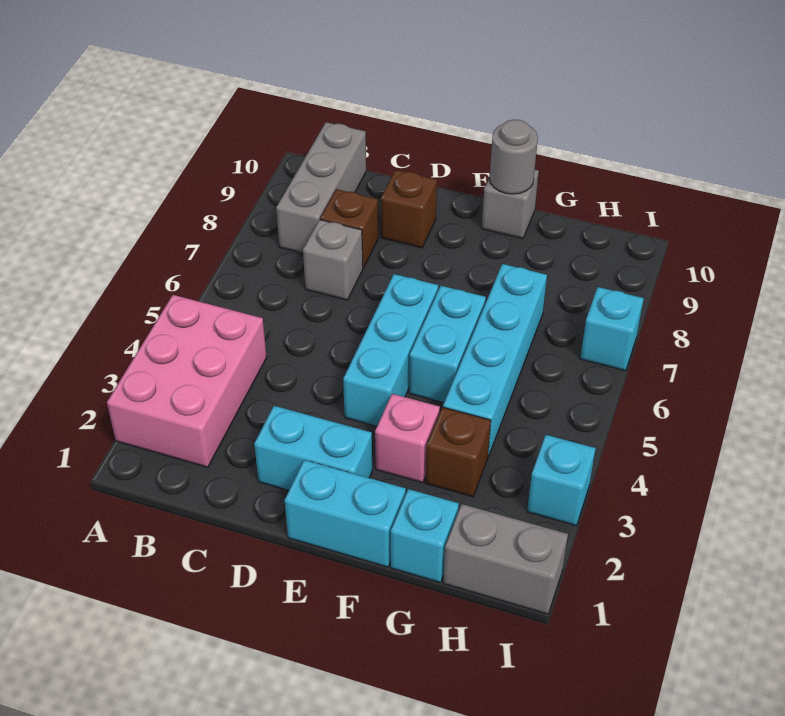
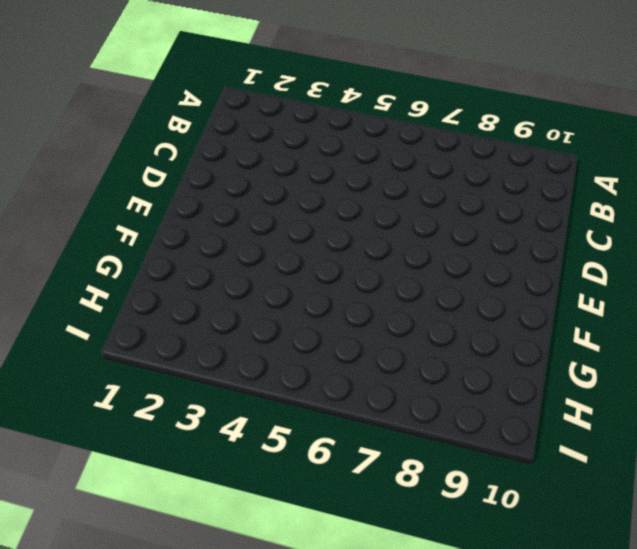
none -> pink 2x3 brick [107,295,267,467]
none -> grey 1x3 brick [276,122,366,253]
none -> grey 1x1 brick [303,220,363,300]

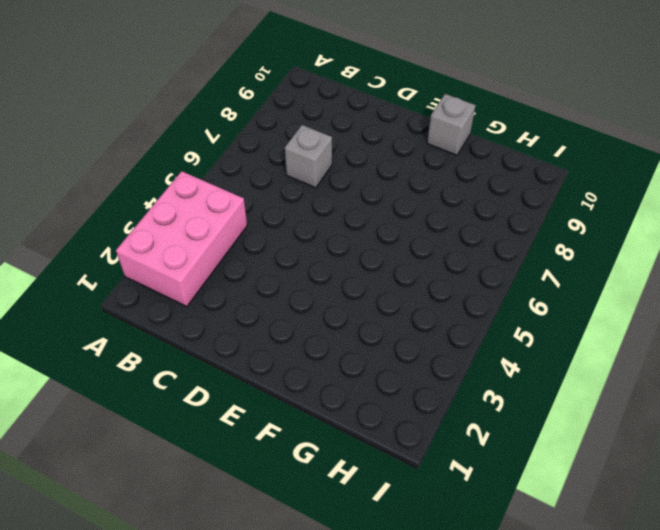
none -> grey 1x3 brick [276,122,366,253]
none -> brown 1x1 brick [320,189,378,268]
none -> cyan 1x2 brick [254,406,372,490]

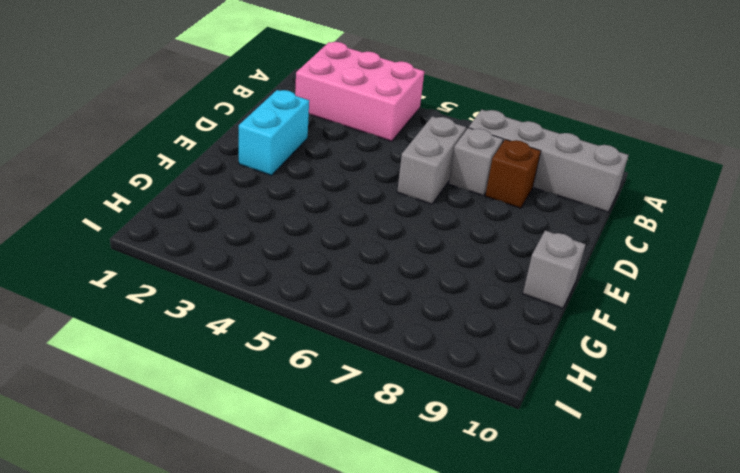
grey 1x4 brick [469,110,628,212] -> grey 1x3 brick [276,122,366,253]
grey 1x2 brick [397,116,466,204] -> grey 1x2 brick moved to [443,504,568,614]
none -> brown 1x1 brick [381,170,437,248]
none -> cyan 1x2 brick [285,460,406,567]
none -> cyan 1x3 brick [343,274,438,426]

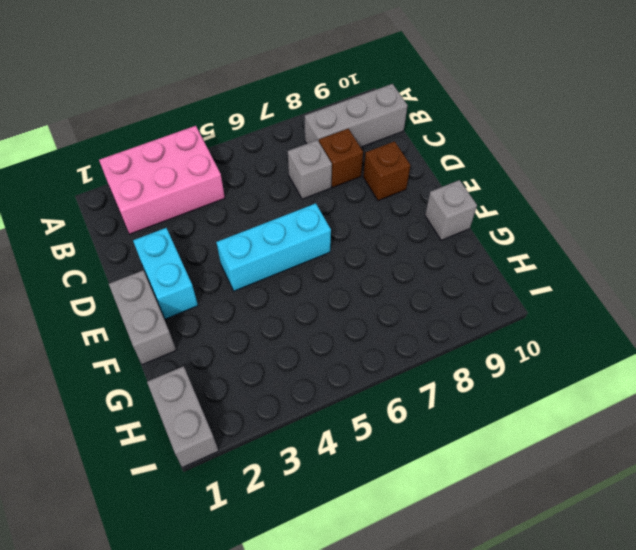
grey 1x2 brick [109,271,176,365] -> cyan 1x2 brick [285,460,406,567]
none -> pink 1x1 brick [375,394,440,483]
none -> cyan 1x2 brick [409,286,486,403]
none -> cyan 1x1 brick [391,489,459,583]

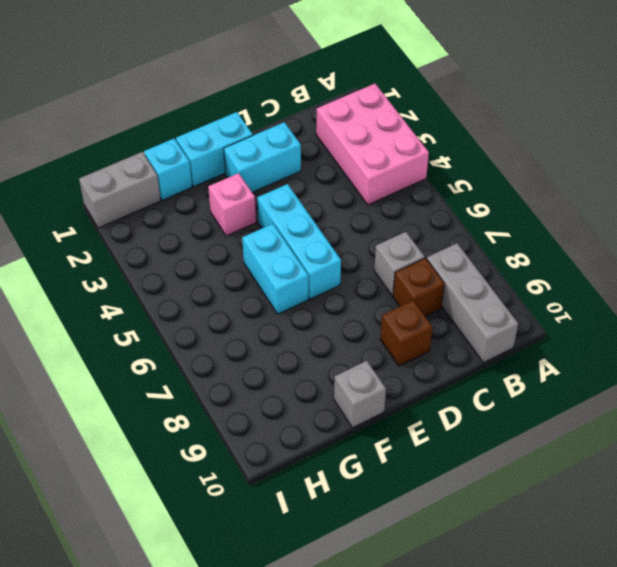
none -> brown 1x1 brick [425,407,491,497]
none -> cyan 1x4 brick [443,264,547,457]
none -> cyan 1x1 brick [527,435,596,526]

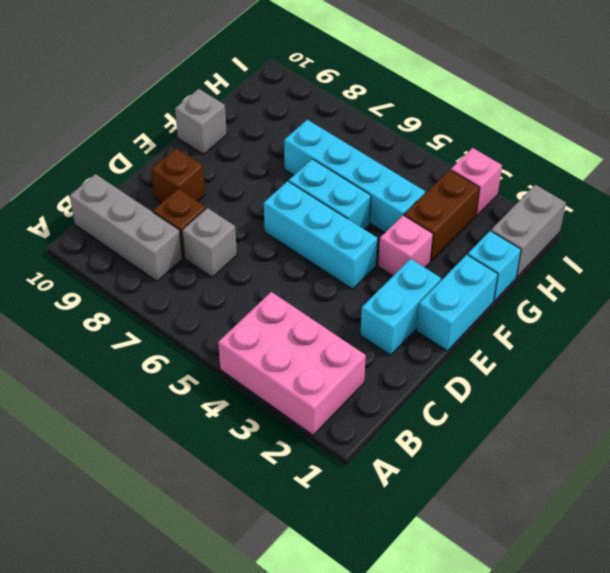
brown 1x2 brick [404,170,480,261] -> brown 1x1 brick [425,407,491,497]
pink 1x1 brick [451,148,502,215] -> cyan 1x1 brick [527,435,596,526]
none -> cyan 1x1 brick [580,287,644,371]
none -> grey 1x1 round brick [490,120,538,194]

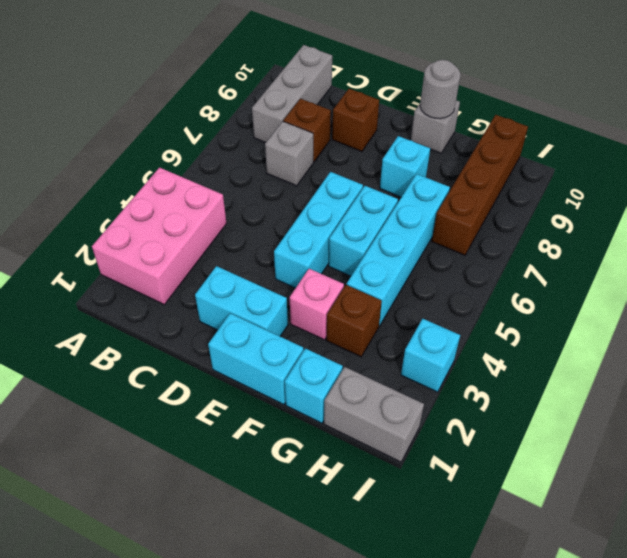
cyan 1x1 brick [380,136,430,197] -> cyan 1x1 brick moved to [580,287,644,371]
brown 1x4 brick [432,115,528,255] -> none

